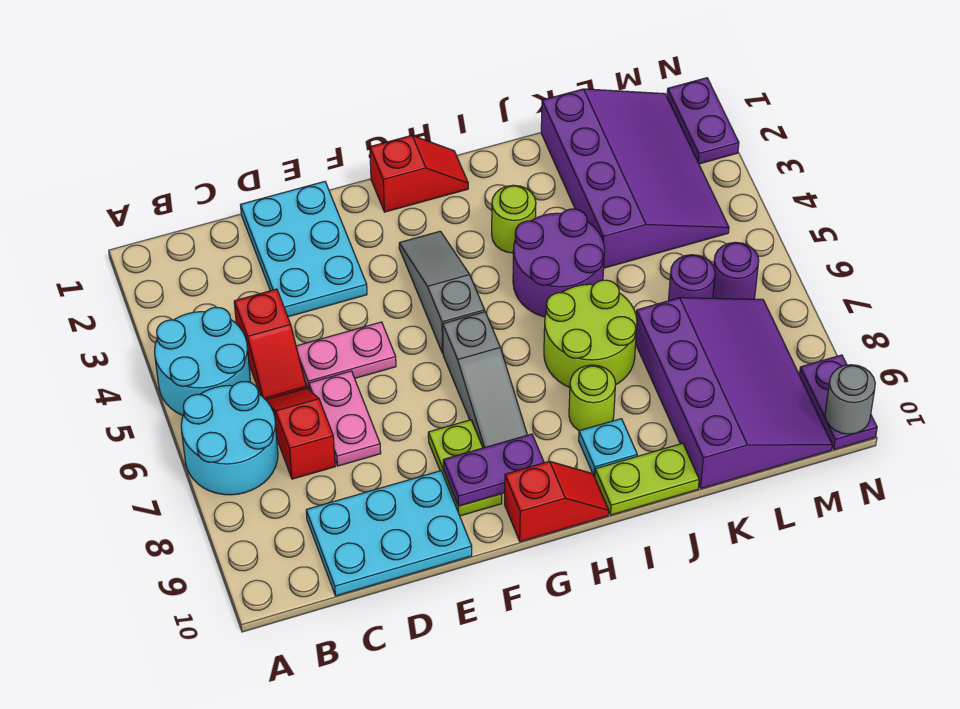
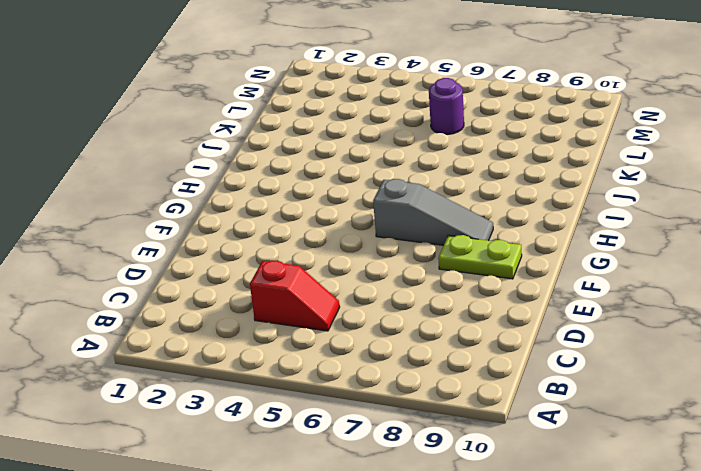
none -> cyan 2x2 round brick [155,307,250,415]
none -> cyan 2x2 round brick [181,382,278,495]
none -> red 1x2 slope [266,388,335,479]

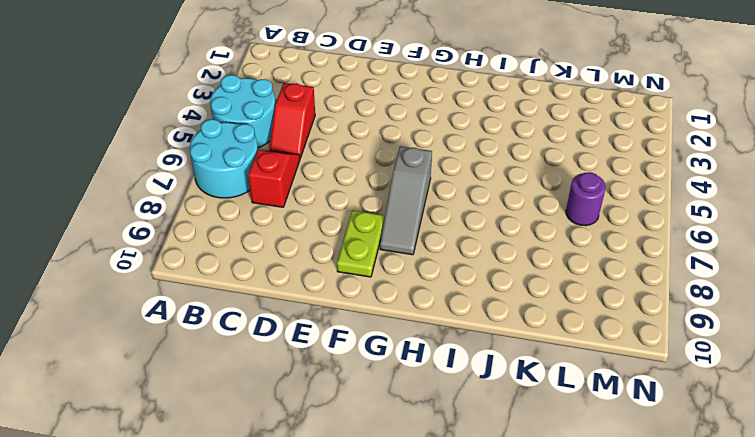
none -> cyan 2x3 plate [306,471,472,596]
none -> cyan 2x3 plate [241,182,367,317]
none -> pink 1x2 plate [296,322,396,389]

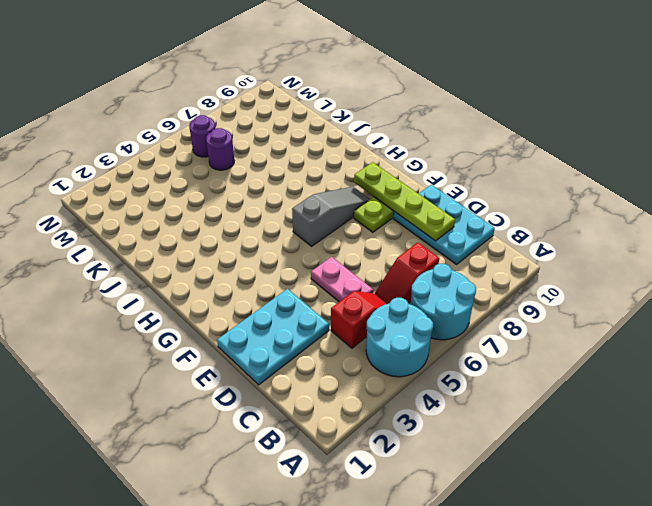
lime 1x4 plate [354,162,455,241] -> purple 1x2 plate [443,434,544,506]
none -> pink 1x2 plate [309,371,381,466]
none -> red 1x2 slope [370,135,468,212]
none -> grey 1x3 slope [399,231,485,353]

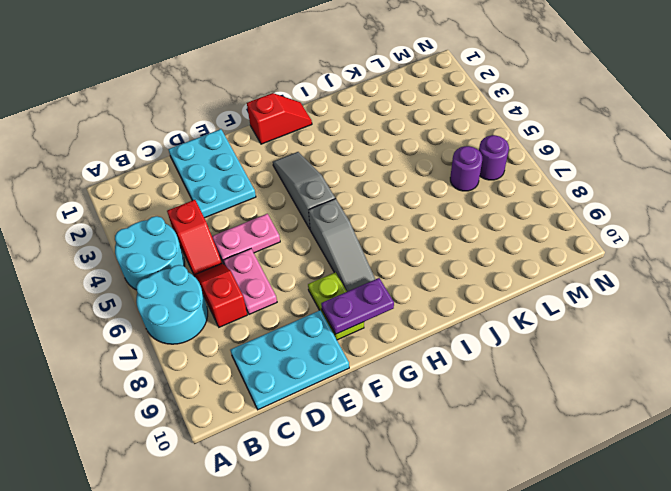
none -> red 1x2 slope [505,461,609,542]
none -> lime 1x1 round brick [492,185,536,253]
none -> purple 2x2 round brick [513,209,604,317]

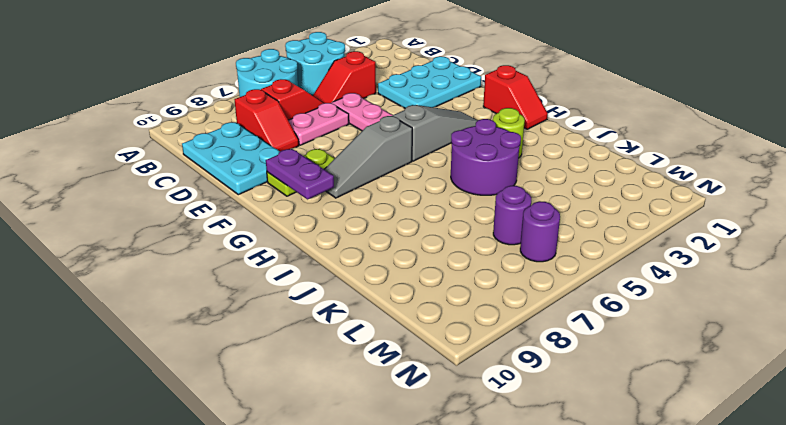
red 1x2 slope [234,89,299,152] -> red 1x2 slope moved to [505,461,609,542]
none -> lime 2x2 round brick [544,280,637,387]
none -> lime 1x1 round brick [569,365,616,431]
none -> cyan 1x1 plate [579,419,637,477]

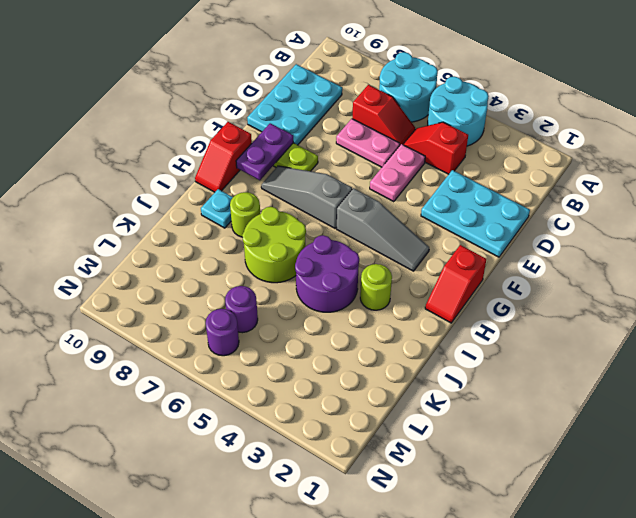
none -> lime 1x2 plate [595,443,699,515]
none -> purple 3x4 slope [541,89,729,268]
none -> purple 3x4 slope [636,298,832,489]

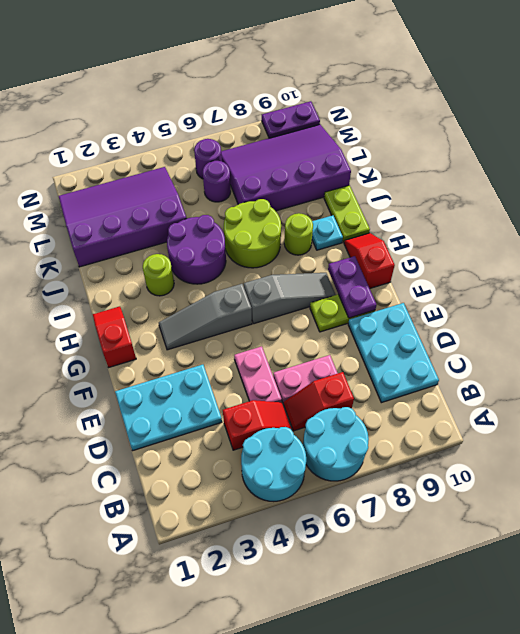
none -> purple 1x2 plate [667,78,739,164]
none -> grey 1x1 round brick [825,365,875,434]

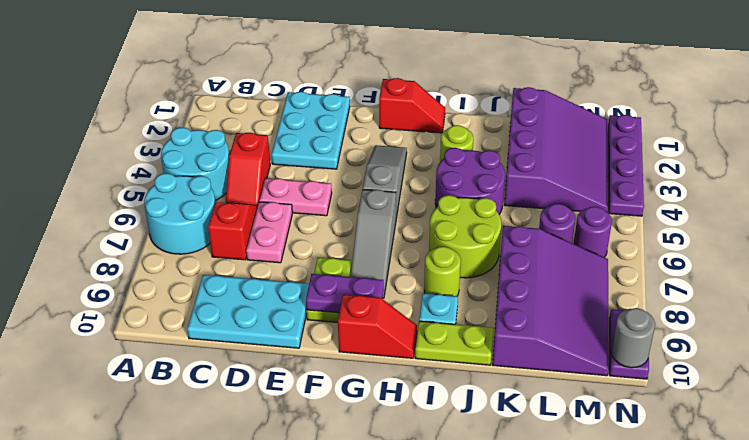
purple 1x4 plate [608,115,644,216] -> purple 1x2 plate [667,78,739,164]

